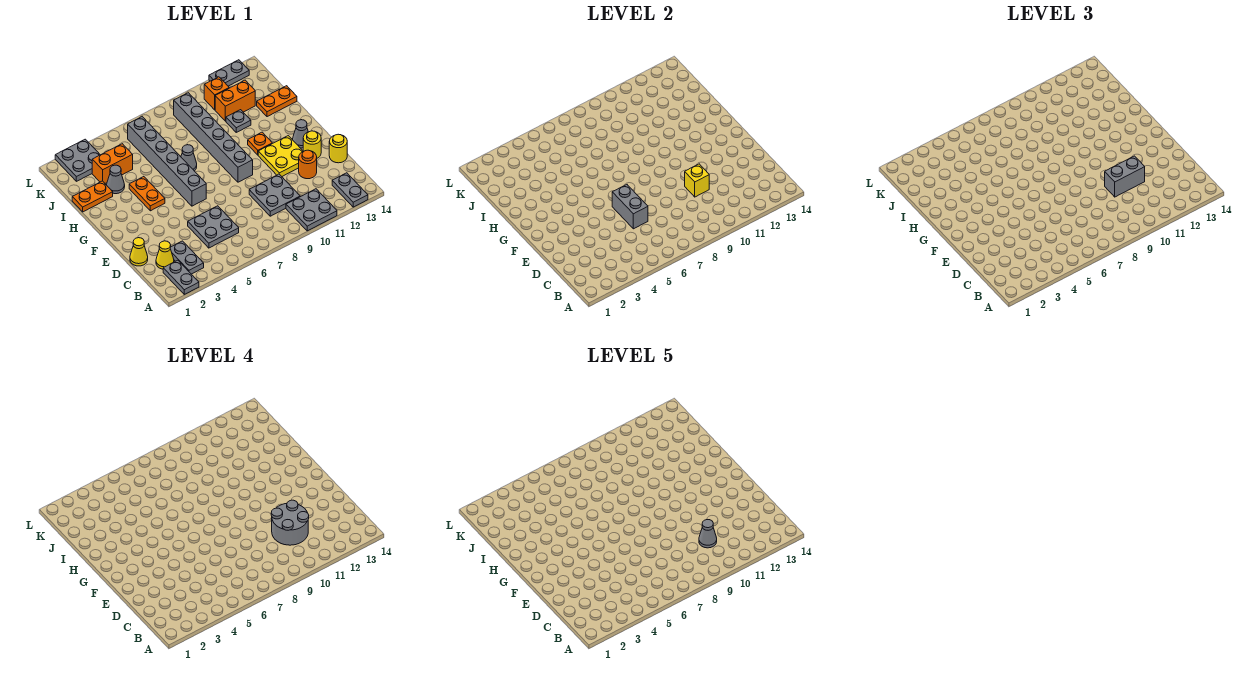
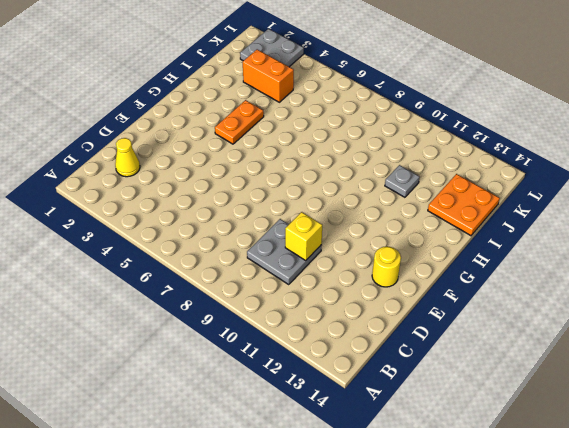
orange 2x2 plate [428,174,500,236] -> orange 1x2 plate [257,86,297,117]
none -> grey 1x2 plate [163,260,199,294]
none -> grey 2x2 plate [286,189,337,231]
none -> grey 1x2 plate [332,173,368,207]
none -> grey 1x2 plate [170,241,204,274]

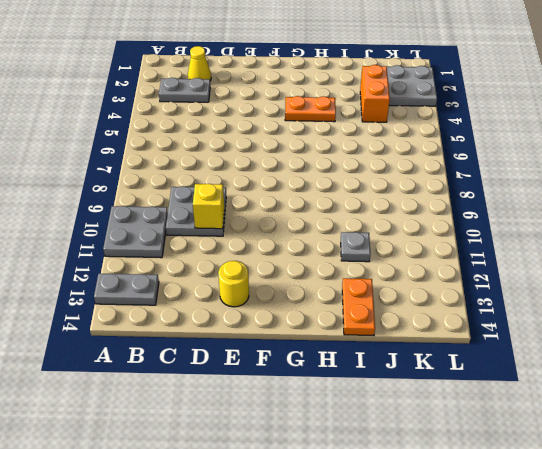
none -> grey 1x2 plate [163,260,199,294]
none -> grey 2x2 plate [188,206,239,248]
none -> yellow 1x1 cone [130,238,148,266]
none -> orange 1x1 round brick [299,150,317,179]

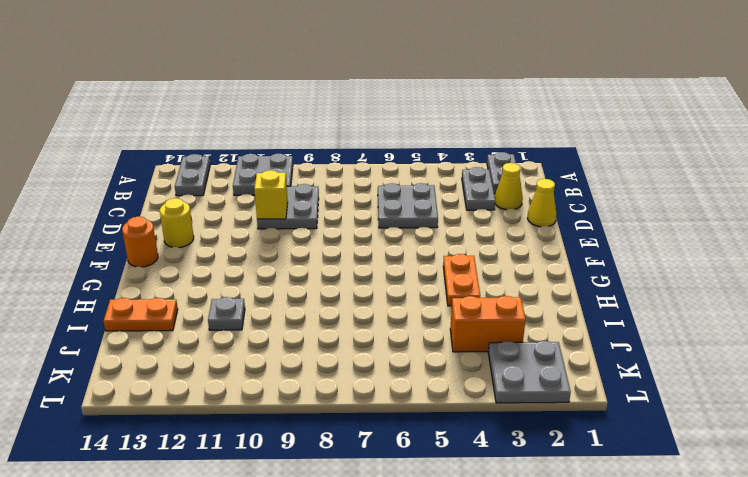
orange 1x1 round brick [122,217,158,267] -> orange 1x1 round brick moved to [299,150,317,179]
none -> yellow 1x1 round brick [329,134,347,163]
none -> yellow 2x2 plate [258,136,303,176]
none -> grey 1x6 brick [128,117,206,206]
none -> grey 1x6 brick [174,93,253,182]

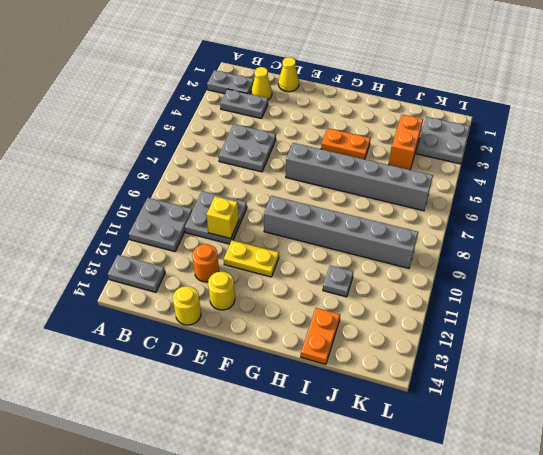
yellow 1x2 plate [224,240,279,277] -> yellow 2x2 plate [258,136,303,176]
none -> grey 1x1 cone [293,120,308,148]
none -> orange 1x1 plate [248,132,272,155]
none -> grey 1x1 cone [181,145,197,171]
none -> orange 1x2 plate [72,181,113,212]

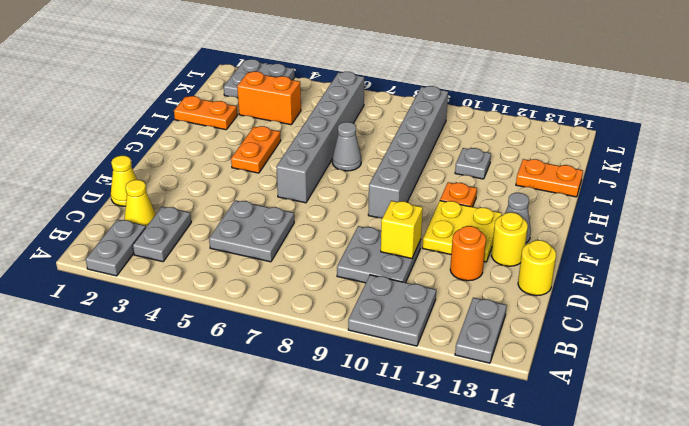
none -> grey 1x1 cone [107,165,125,194]
none -> orange 1x2 brick [215,80,255,121]
none -> orange 1x1 brick [204,77,229,110]
none -> grey 1x2 plate [209,60,249,86]

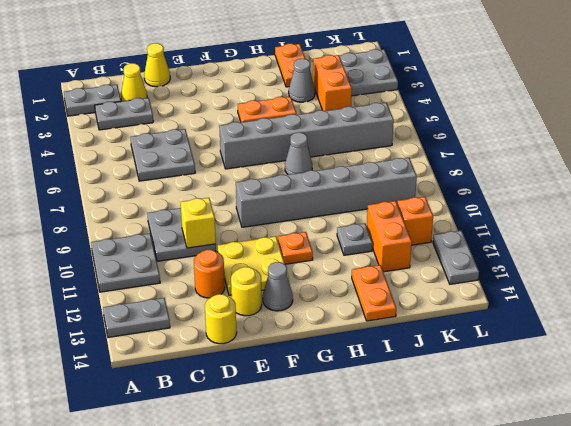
none -> grey 1x2 brick [612,185,648,229]
none -> grey 1x2 brick [1105,156,1145,197]
none -> grey 2x2 round brick [271,500,309,545]
none -> grey 1x1 cone [699,520,717,548]

